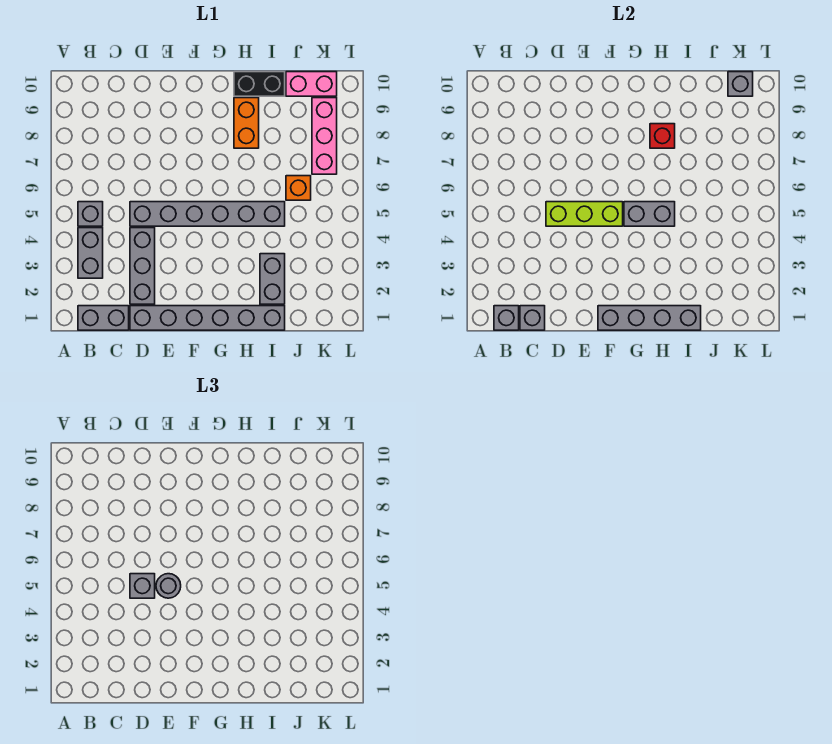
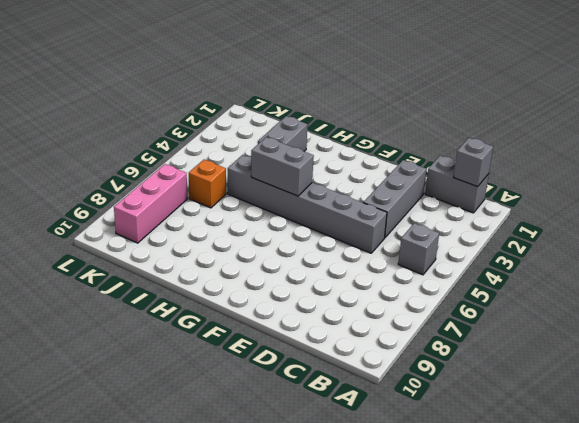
none -> grey 1x2 brick [78,228,103,278]
none -> grey 1x6 brick [130,306,285,330]
none -> orange 1x2 brick [234,98,259,148]

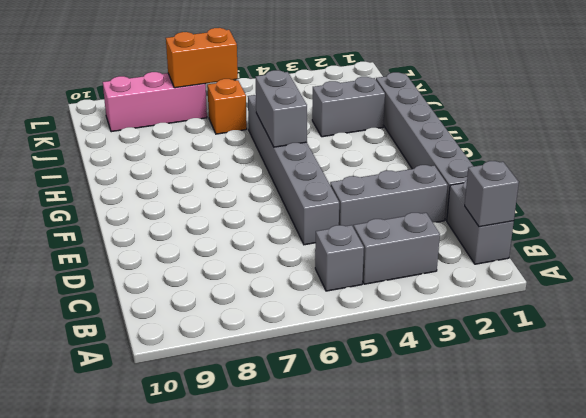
orange 1x2 brick [166,28,238,88] -> orange 1x2 brick moved to [234,98,259,148]
none -> black 1x2 brick [234,72,285,96]
none -> pink 1x2 brick [286,72,337,96]
none -> grey 1x1 brick [520,306,545,330]

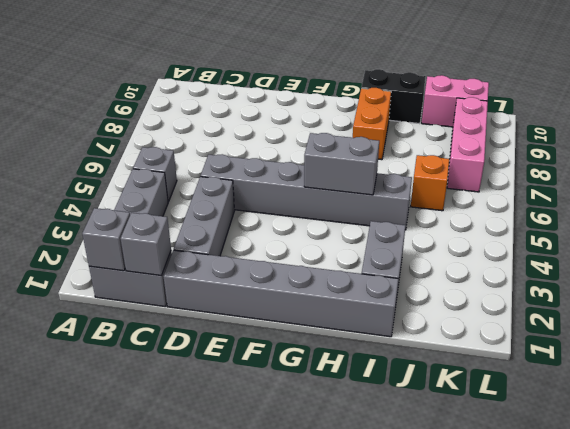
none -> lime 1x3 brick [546,202,623,226]
none -> grey 1x4 brick [598,306,701,330]
none -> red 1x1 brick [650,124,675,148]

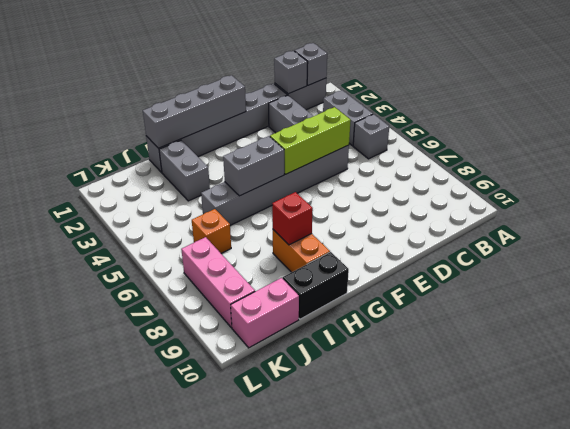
none -> grey 1x1 brick [728,72,753,96]
none -> grey 1x1 brick [130,574,155,598]
none -> grey 1x1 round brick [156,574,181,598]

